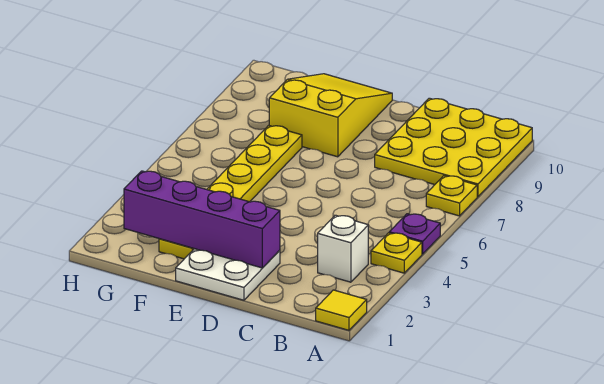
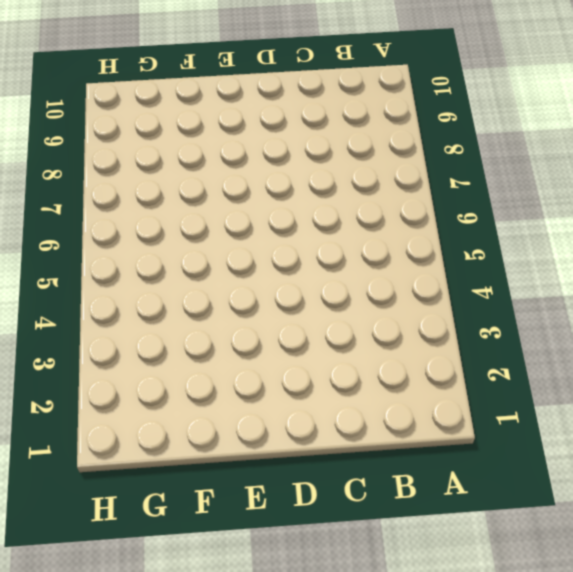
none -> yellow 1x1 tile [316,290,367,330]
none -> yellow 1x1 plate [371,233,422,273]

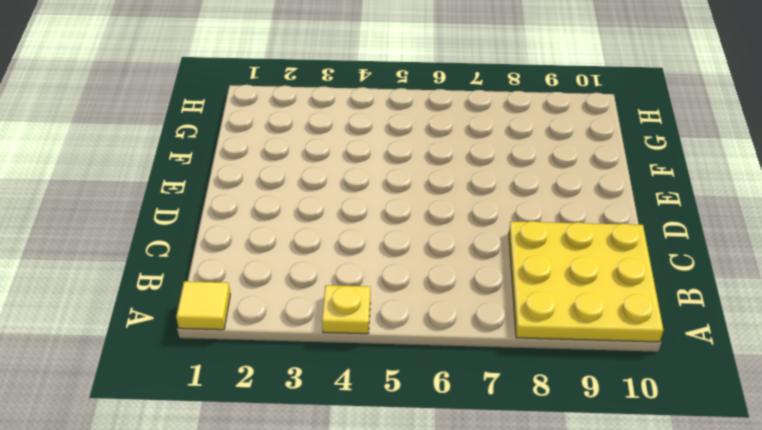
none -> purple 1x1 plate [389,214,440,254]
none -> yellow 1x1 plate [426,176,477,216]

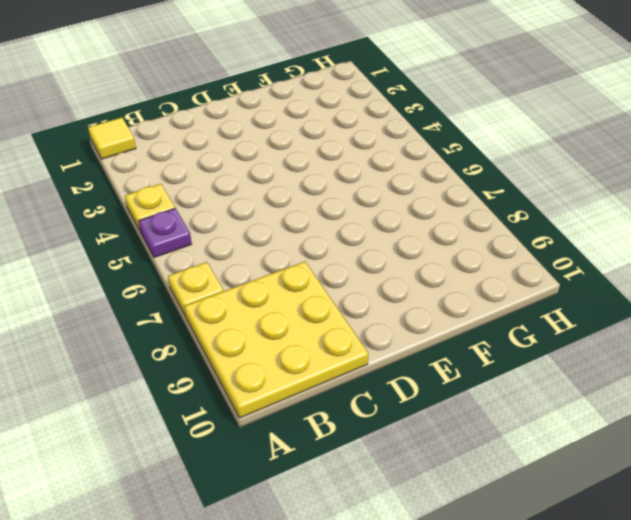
none -> white 1x1 brick [318,215,368,282]
none -> white 2x2 plate [176,249,280,300]

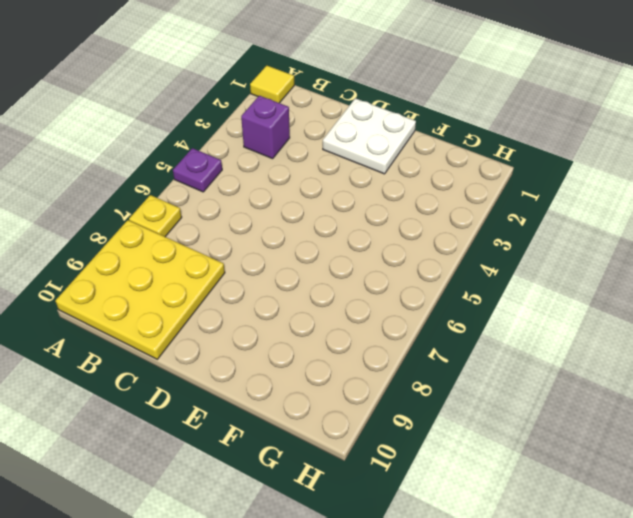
purple 1x1 brick [241,96,290,159] -> white 1x1 brick [318,215,368,282]
none -> yellow 1x1 plate [371,233,422,273]
none -> yellow 2x3 slope [269,74,392,157]

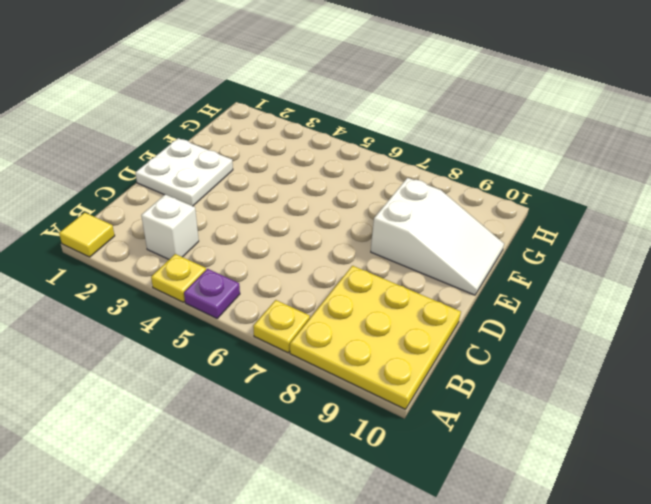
white 2x3 slope [371,178,504,295] -> yellow 2x3 slope [269,74,392,157]
none -> yellow 1x6 plate [159,125,302,259]
none -> purple 1x4 brick [124,171,280,268]

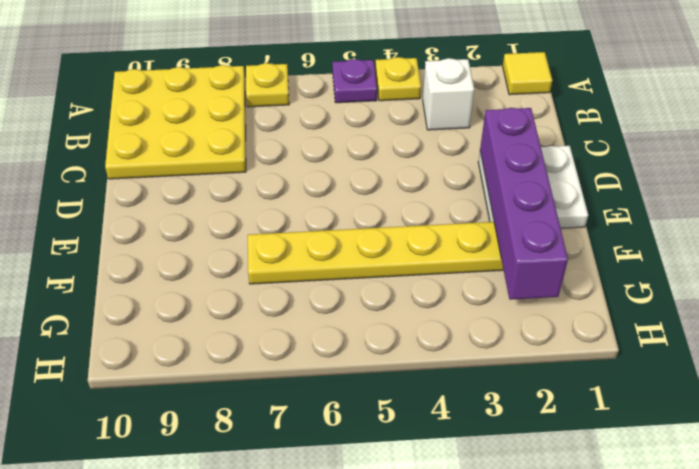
none -> yellow 2x3 slope [269,74,392,157]

